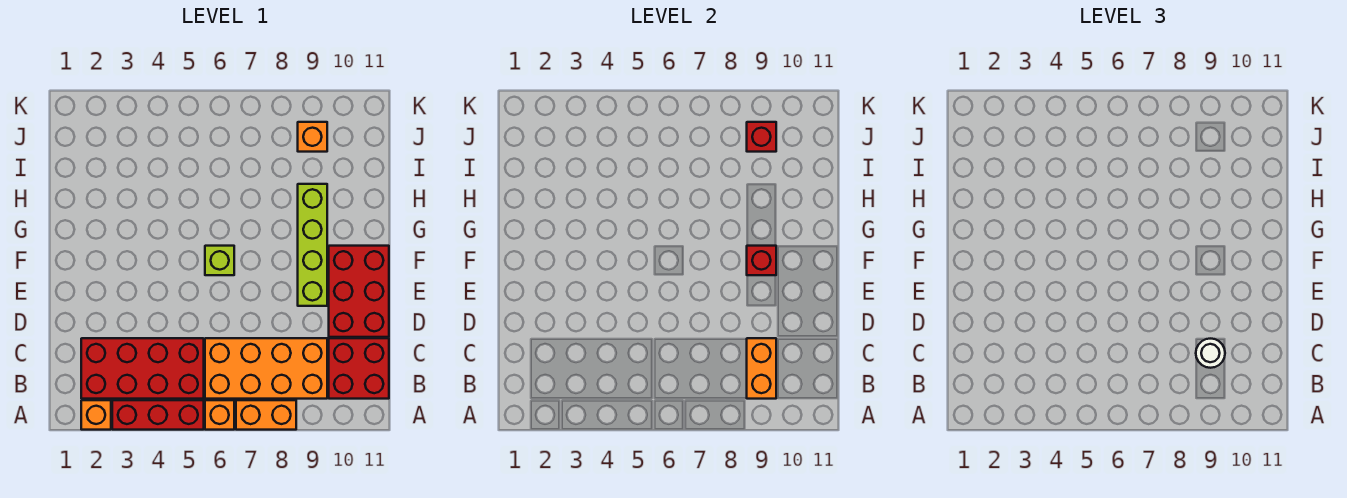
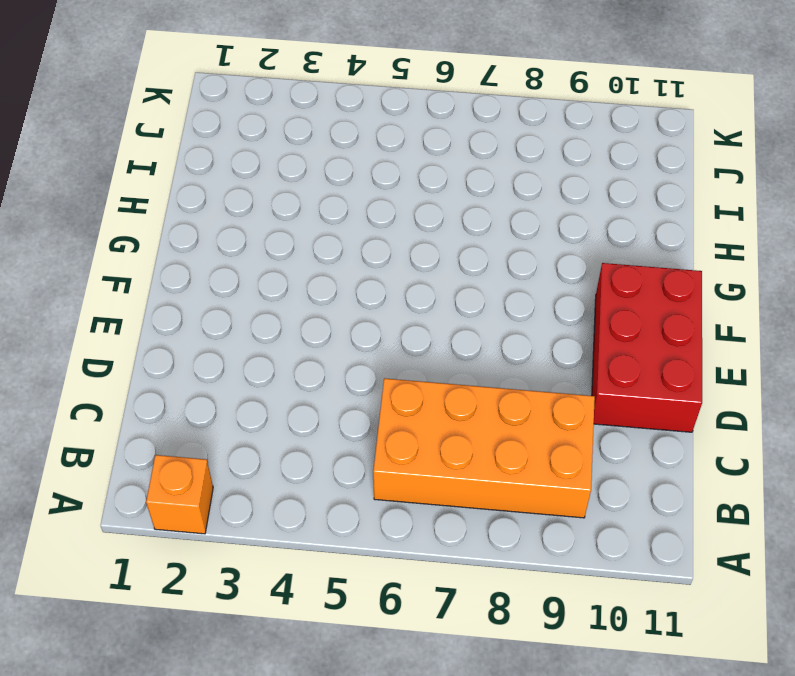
none -> red 1x3 brick [112,400,204,430]
none -> orange 1x1 brick [205,400,234,430]
none -> orange 1x2 brick [236,400,296,430]

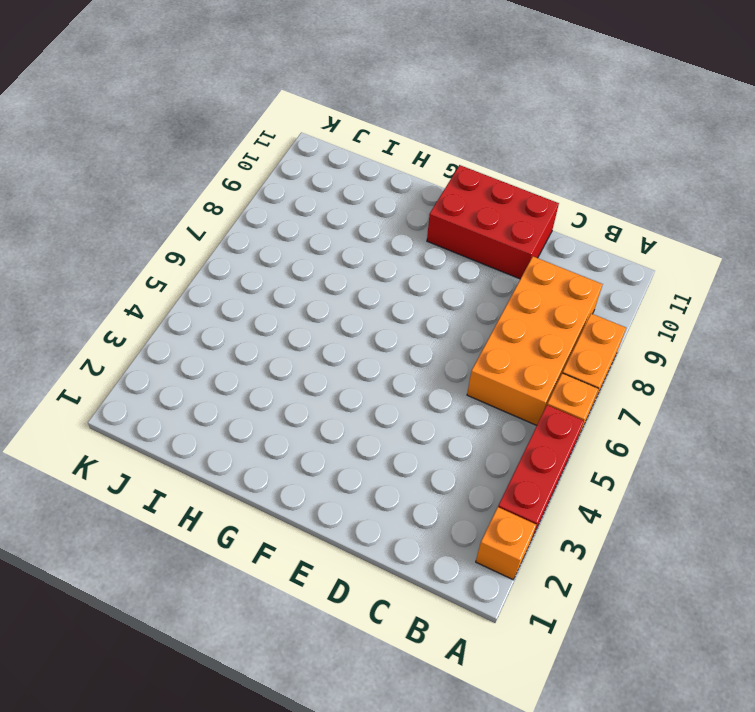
none -> red 2x4 brick [81,338,204,399]
none -> red 2x2 brick [329,338,389,399]
none -> lime 1x4 brick [298,184,327,306]

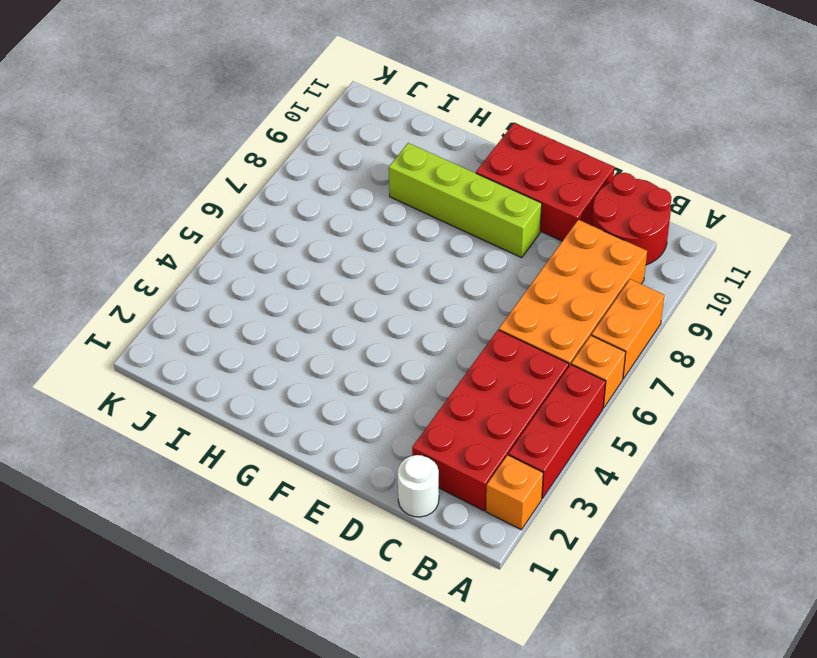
red 2x2 round brick [592,173,672,265] -> red 2x2 brick [329,338,389,399]
white 1x1 round brick [397,455,439,517] -> white 1x1 round brick moved to [1196,339,1225,368]
none -> lime 1x1 brick [205,246,234,275]
none -> orange 1x1 brick [298,122,327,152]
none -> orange 1x2 brick [747,338,776,399]

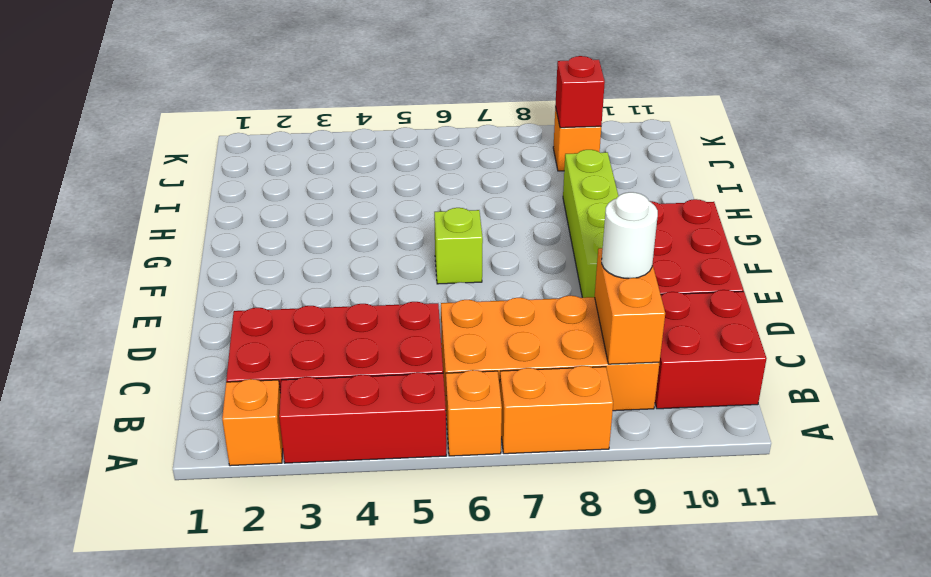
none -> red 1x1 brick [747,246,776,275]

